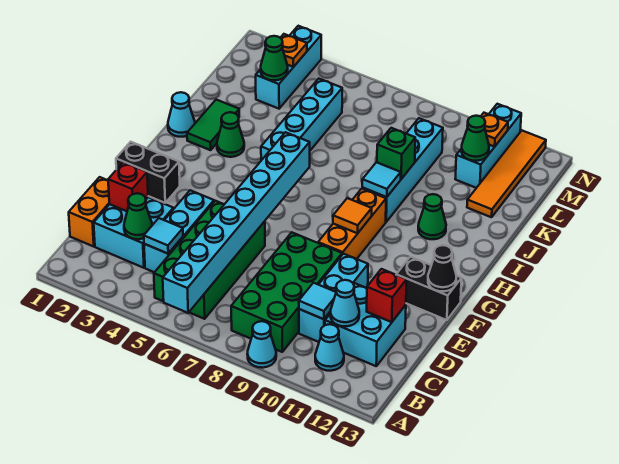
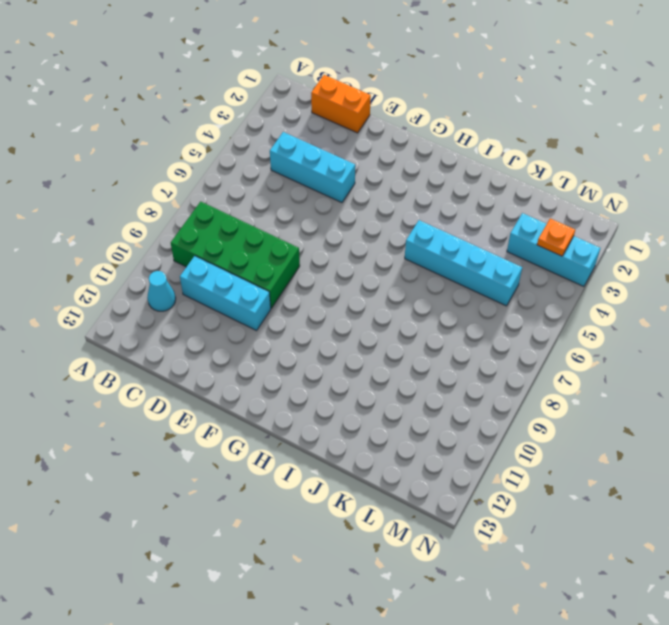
none -> cyan 1x1 cone [247,321,276,368]
none -> green 2x4 brick [154,201,265,319]
none -> cyan 2x2 brick [94,197,173,268]
none -> cyan 2x2 brick [325,283,406,366]

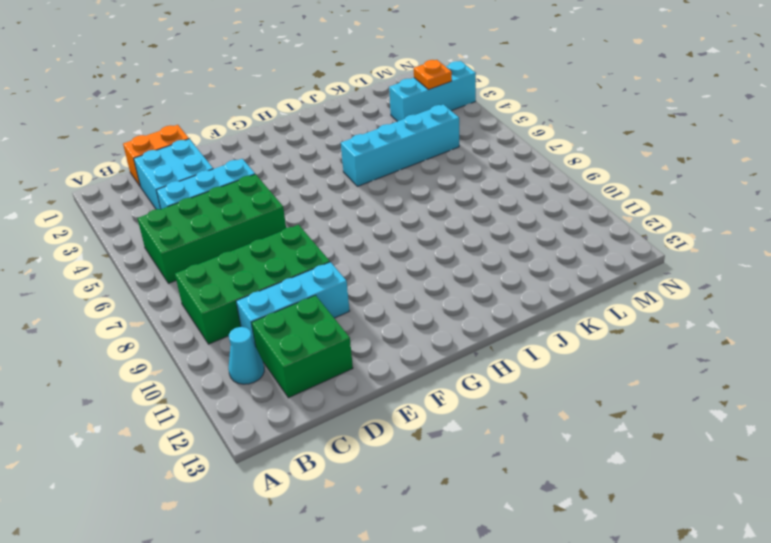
green 2x2 brick [252,295,353,398] -> cyan 2x2 brick [325,283,406,366]
none -> cyan 1x1 cone [247,321,276,368]
none -> black 1x2 brick [116,142,180,203]
none -> orange 1x3 brick [318,189,386,259]
none -> black 1x2 brick [396,257,462,320]

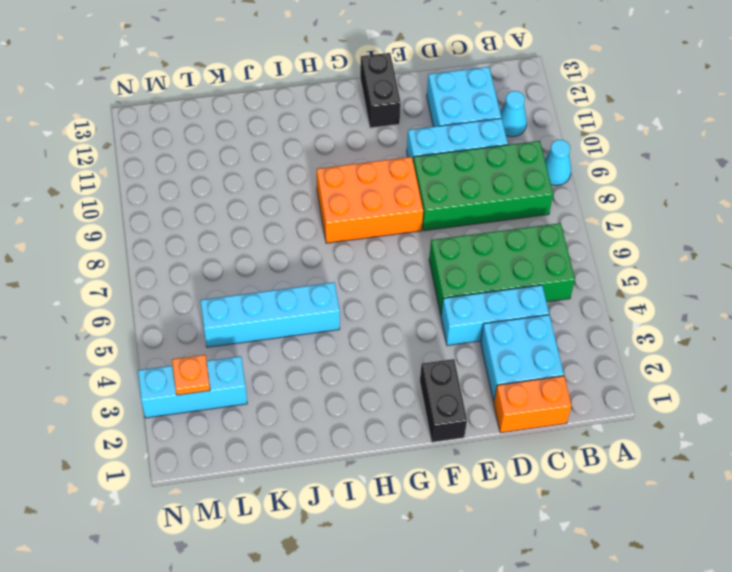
orange 2x3 brick [317,157,423,243] -> orange 1x3 brick [318,189,386,259]
none -> cyan 1x1 cone [168,92,195,137]
none -> green 1x2 tile [187,100,239,150]
none -> green 1x1 cone [217,112,244,157]
none -> cyan 1x4 brick [362,118,443,222]

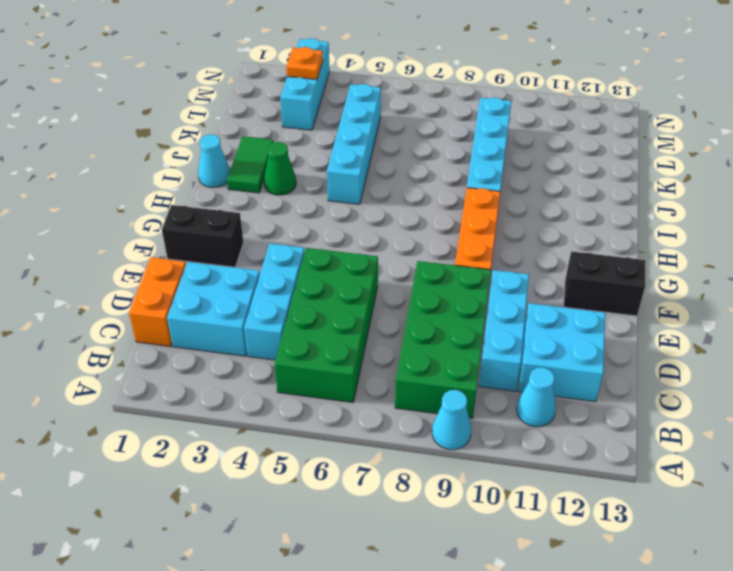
none -> green 1x1 cone [418,194,446,239]
none -> orange 1x4 tile [467,131,546,217]
none -> cyan 1x3 brick [455,104,521,188]
none -> cyan 1x8 brick [163,132,310,313]

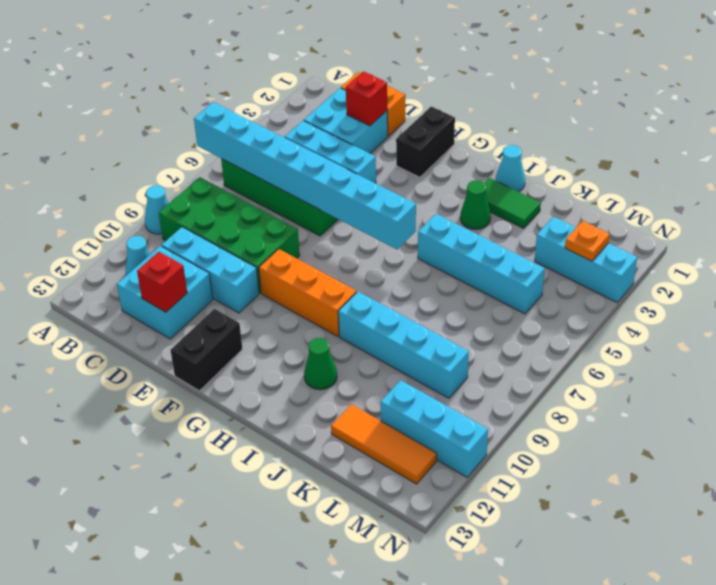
orange 1x3 tile [331,404,437,484] -> orange 1x4 tile [467,131,546,217]
none -> green 1x1 cone [124,193,152,239]
none -> cyan 1x1 tile [144,218,183,254]
none -> cyan 1x1 tile [299,283,336,319]
none -> cyan 1x1 cone [331,280,359,326]

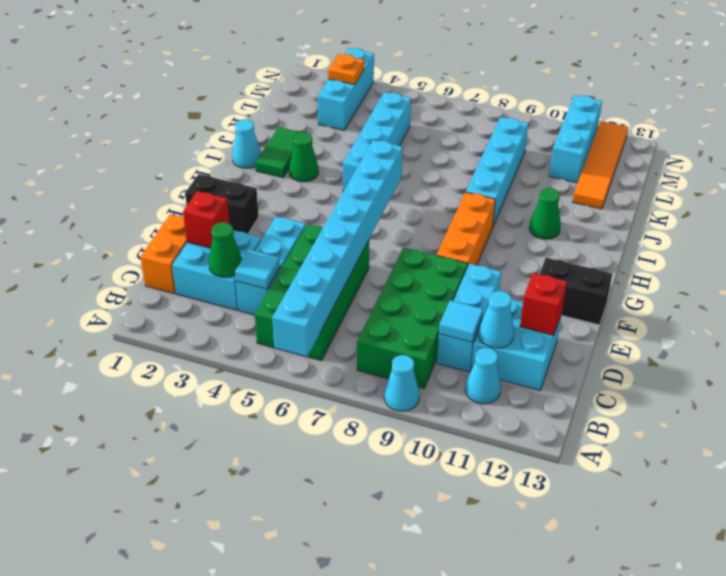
none -> black 1x1 cone [428,245,456,291]
none -> orange 1x1 tile [333,198,372,233]
none -> cyan 1x1 tile [362,162,401,197]
none -> green 1x1 brick [377,128,415,179]

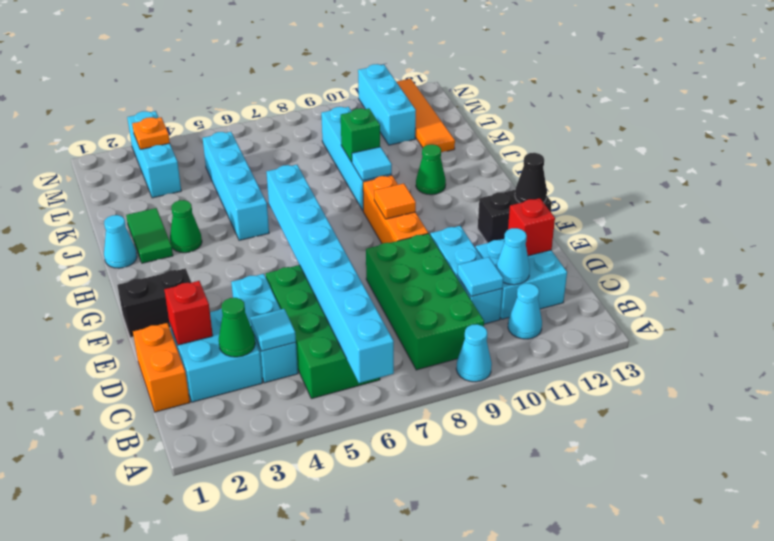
none -> green 1x1 cone [261,36,288,80]
none -> green 1x1 cone [461,116,489,161]
none -> orange 1x1 plate [481,113,508,147]

